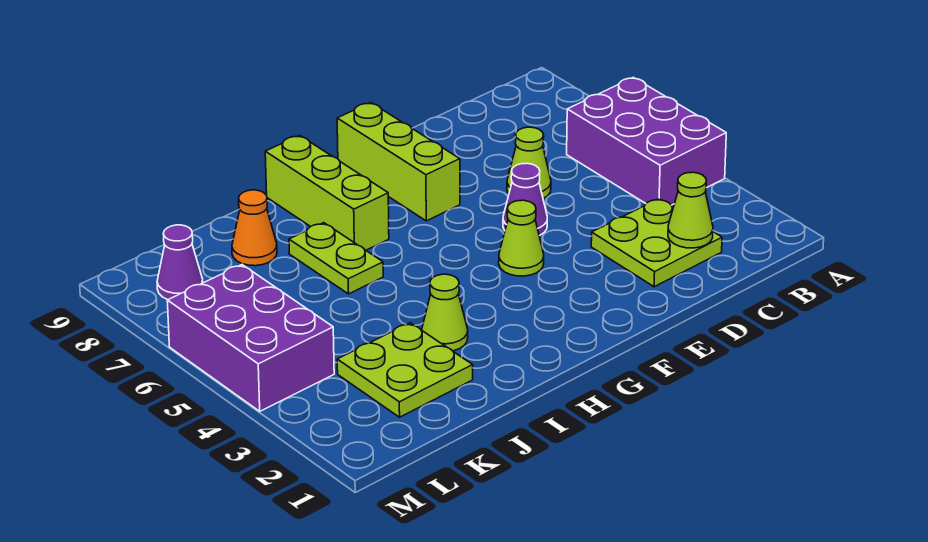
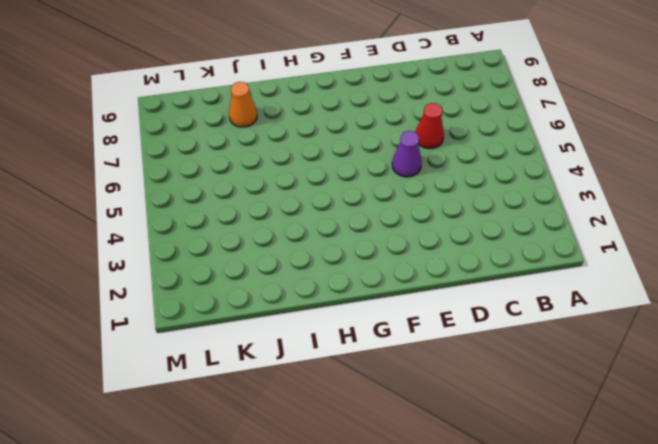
red 1x1 cone [415,103,444,149] -> lime 1x1 cone [507,127,551,199]
none -> purple 2x3 brick [567,77,726,205]
none -> lime 2x2 plate [591,199,722,287]
none -> lime 1x1 cone [499,200,544,276]

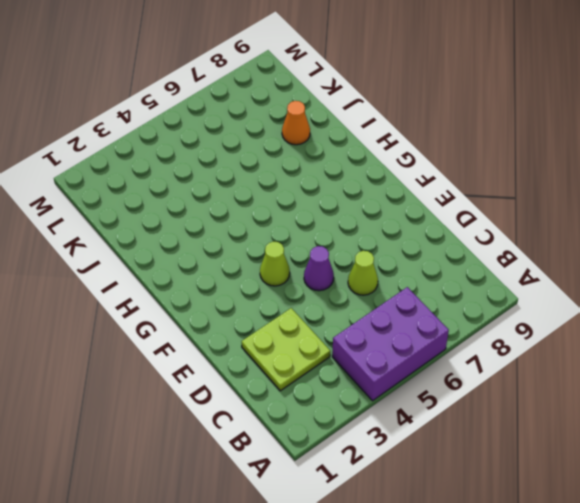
none -> lime 1x3 brick [337,103,460,221]
none -> lime 1x3 brick [265,135,389,250]
none -> lime 1x1 cone [422,274,468,351]

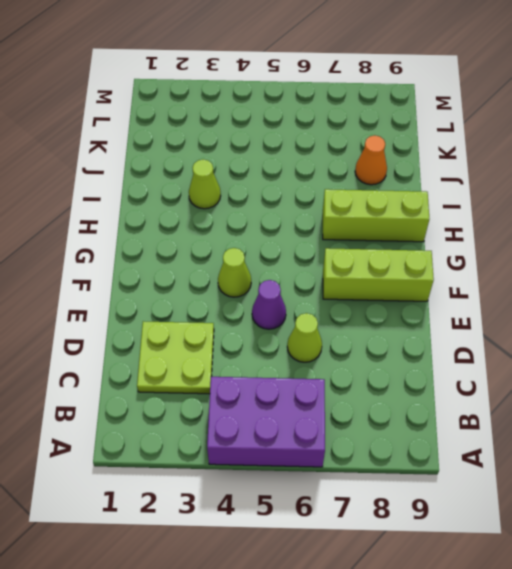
none -> lime 1x2 plate [289,223,383,294]
none -> lime 2x2 plate [337,323,473,417]
none -> purple 2x3 brick [167,265,334,411]

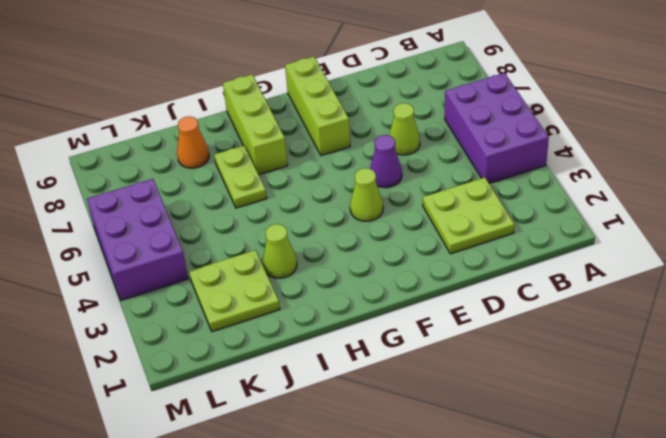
none -> purple 1x1 cone [157,225,203,300]
none -> lime 1x1 cone [668,172,713,248]

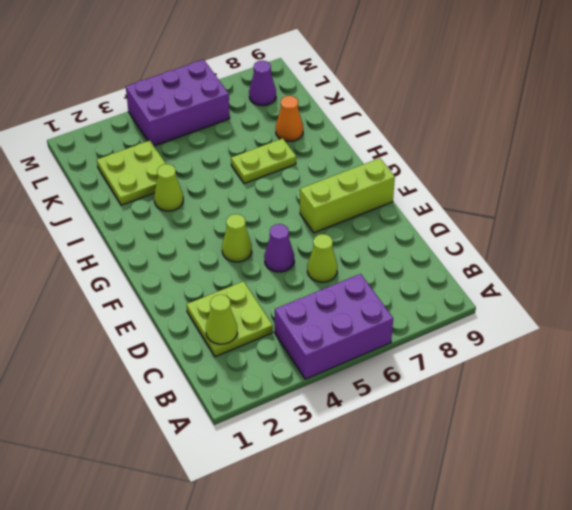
none -> lime 1x3 brick [265,135,389,250]

